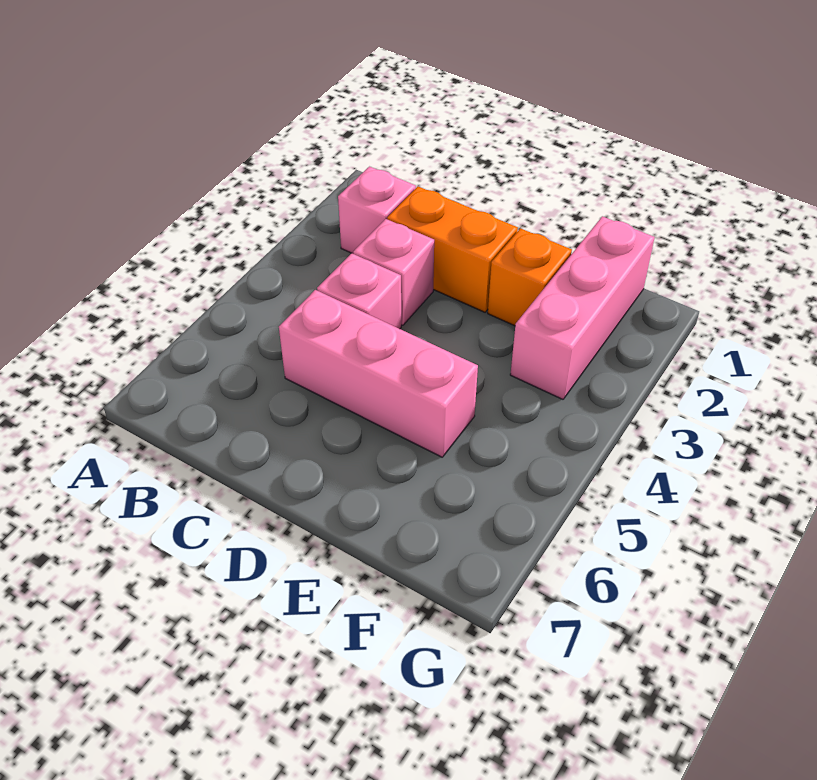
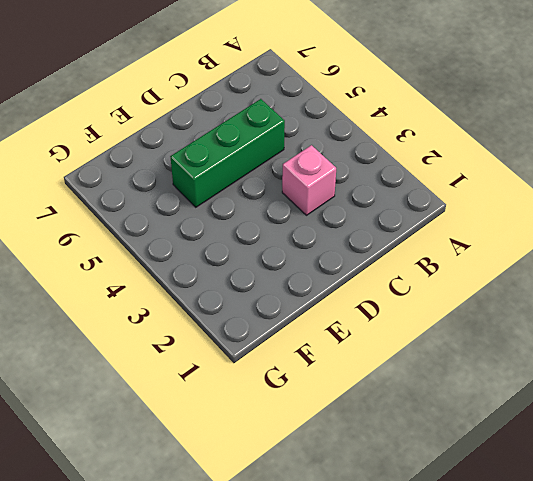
green 1x3 brick [170,99,285,207] -> pink 1x3 brick [279,290,478,457]
none -> pink 1x1 brick [338,167,416,254]
none -> orange 1x2 brick [387,187,518,312]

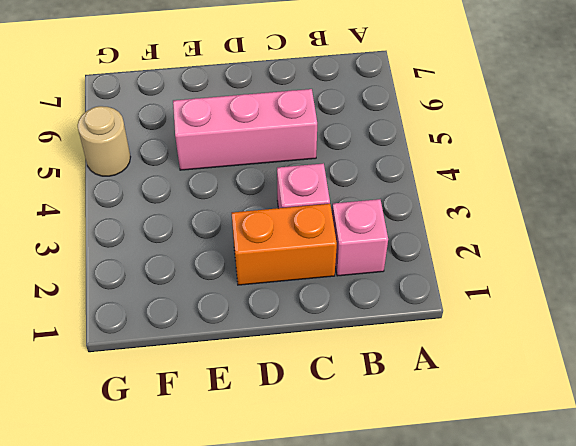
tan 1x1 round brick [78,106,130,176] -> none
none -> pink 1x1 brick [317,253,401,329]
none -> orange 1x1 brick [488,228,572,326]

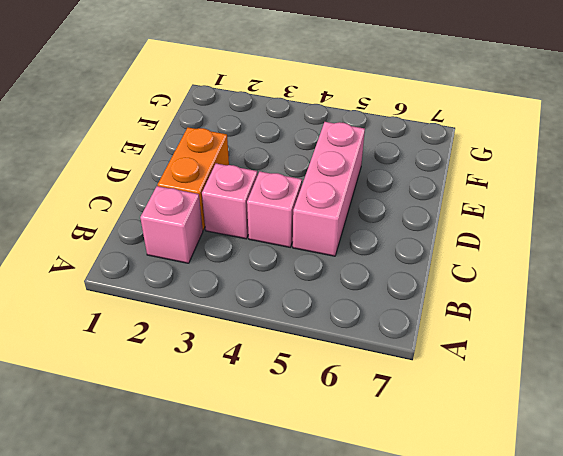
none -> orange 1x1 brick [488,228,572,326]
none -> pink 1x3 brick [510,216,655,399]

